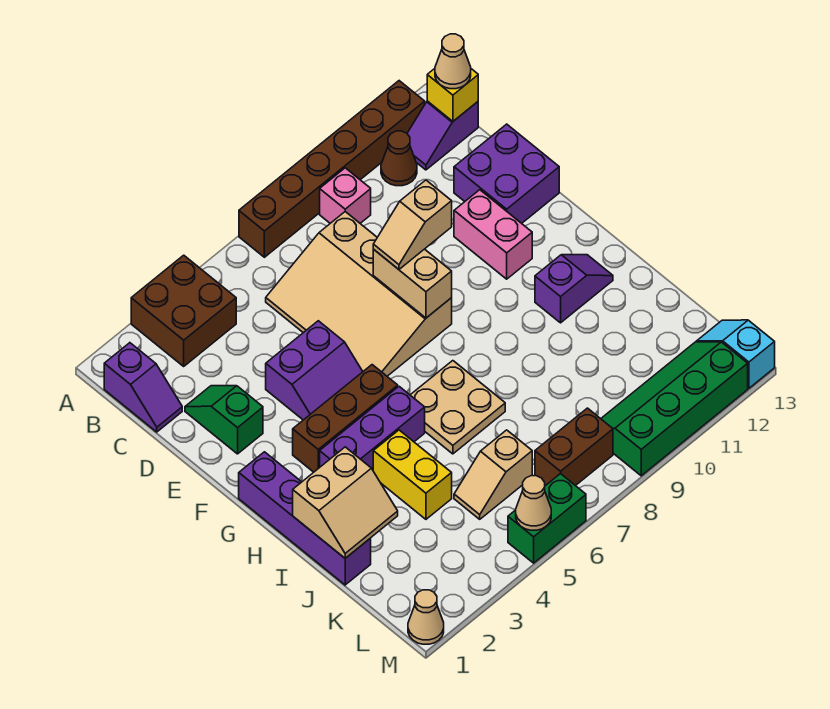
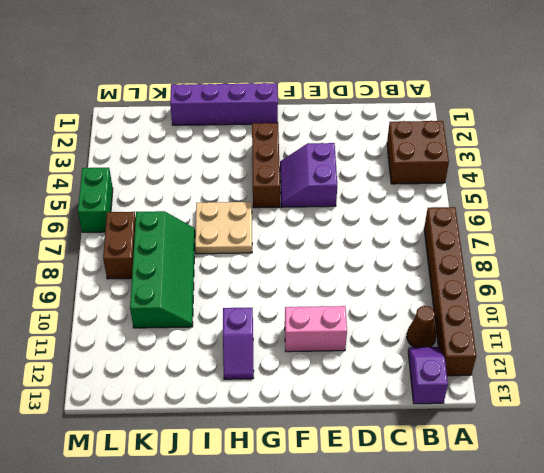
green 2x4 slope [130,211,195,328] -> green 2x4 slope moved to [601,342,748,476]
none -> purple 1x2 slope [104,343,182,432]
none -> pink 1x1 brick [320,168,371,223]
none -> tan 3x4 slope [266,212,452,376]

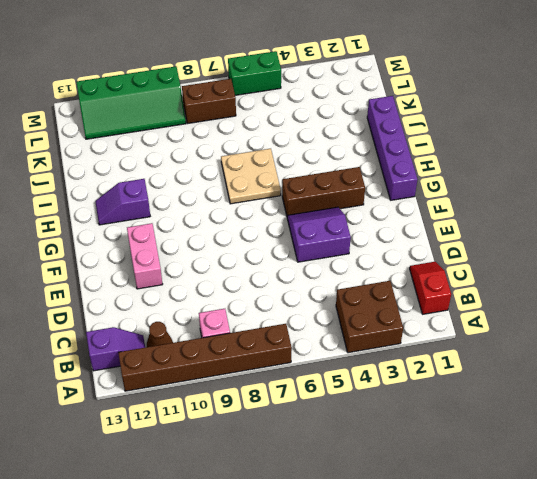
red 1x2 slope [410,262,451,314] -> purple 1x2 slope [104,343,182,432]
none -> tan 3x4 slope [266,212,452,376]
none -> green 1x2 slope [185,386,263,454]
none -> purple 2x2 brick [454,124,559,223]

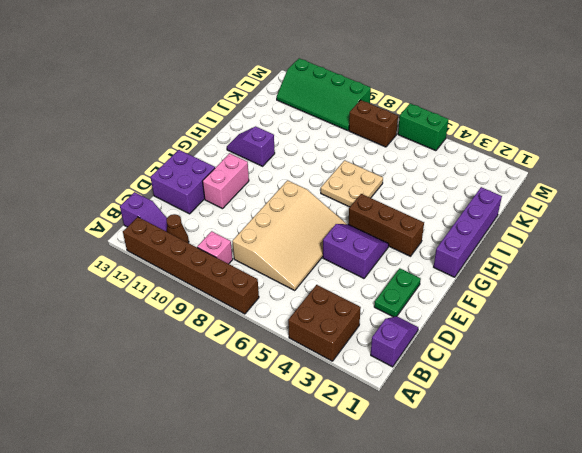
green 1x2 plate [374,268,421,317] -> green 1x2 slope [185,386,263,454]
none -> purple 1x3 brick [320,387,425,470]
none -> yellow 1x2 brick [373,430,452,519]
none -> tan 1x2 slope [454,430,532,519]

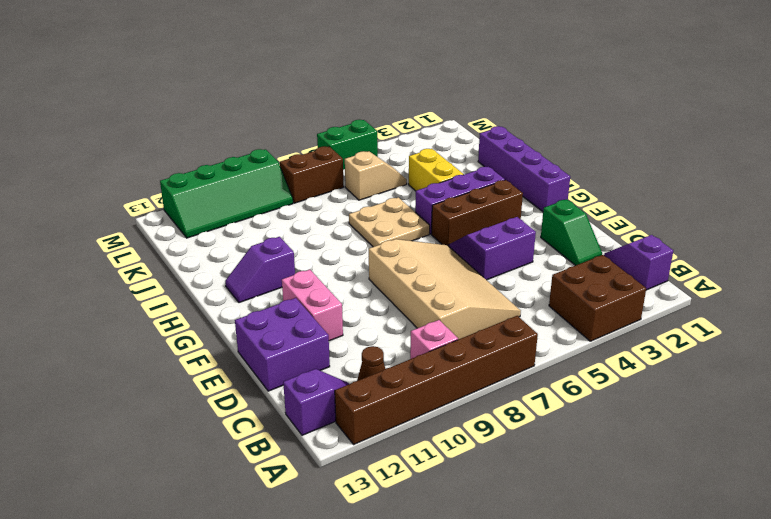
none -> cyan 1x2 slope [696,320,775,388]
none -> tan 1x1 cone [408,590,444,644]
none -> yellow 1x1 brick [427,69,478,121]

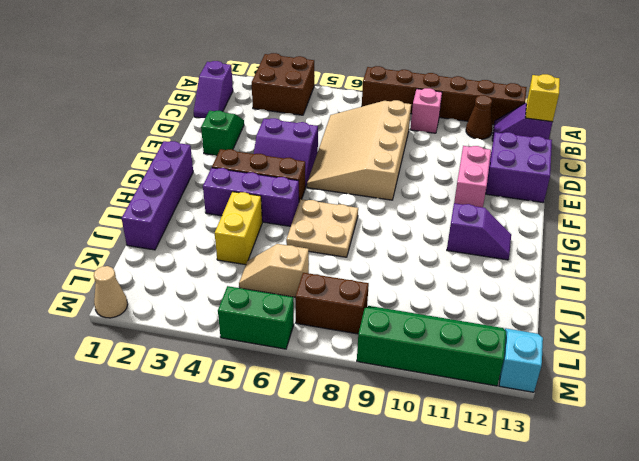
none -> tan 1x2 brick [373,249,452,318]
none -> tan 2x2 slope [293,447,398,558]
none -> tan 1x1 cone [516,476,551,530]

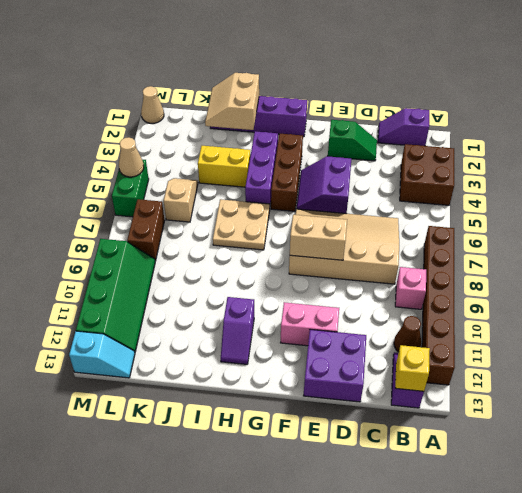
none -> tan 1x1 cone [435,34,471,89]
none -> tan 1x2 slope [373,180,452,269]

